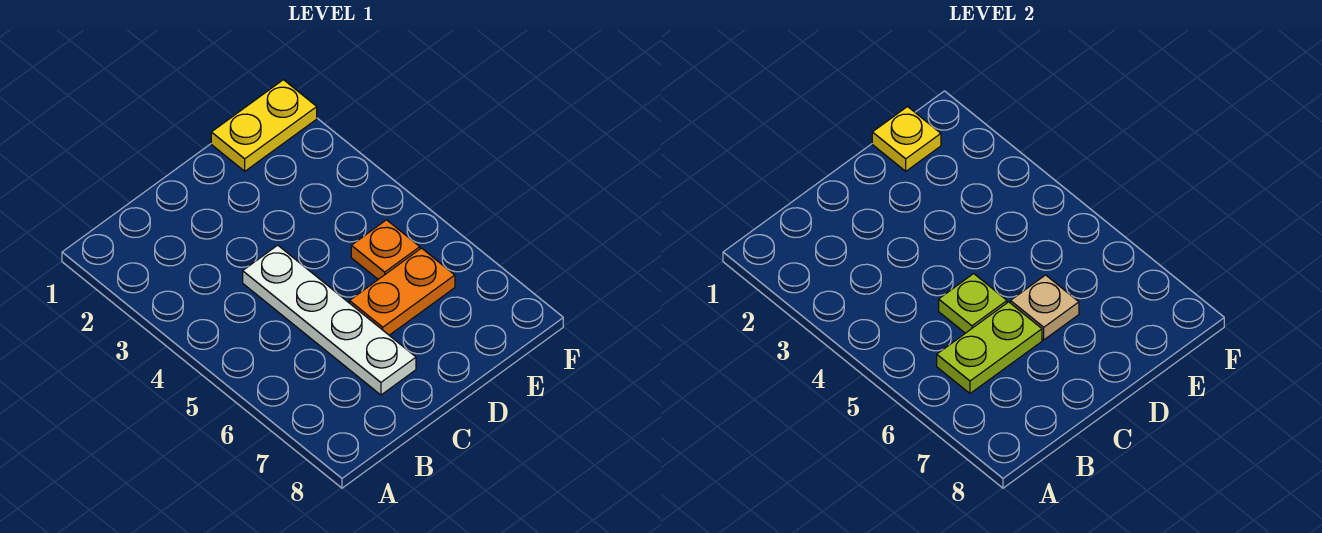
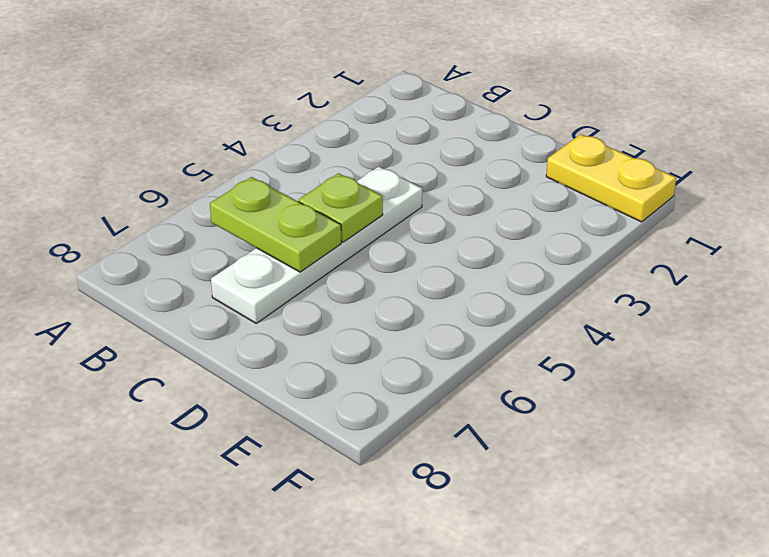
none -> orange 1x2 plate [349,248,455,335]
none -> orange 1x1 plate [351,220,420,279]

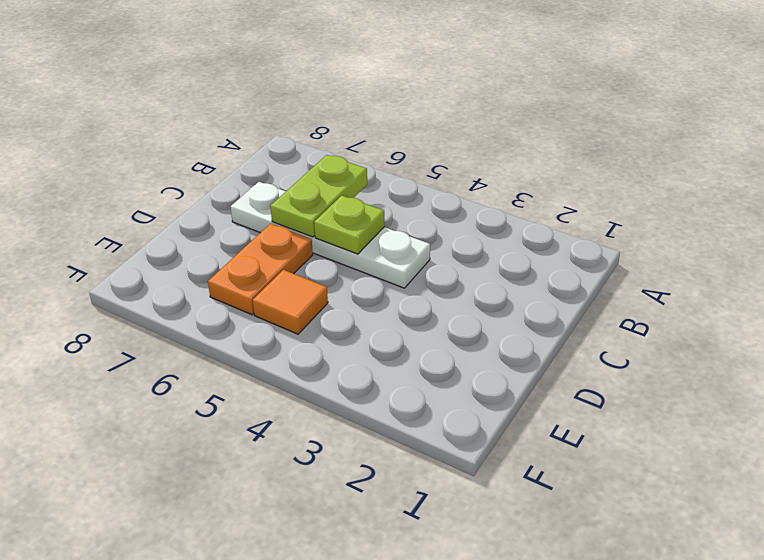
orange 1x1 tile [253,270,328,334] -> orange 1x1 plate [351,220,420,279]
none -> yellow 1x2 plate [211,80,317,171]
none -> tan 1x1 plate [1010,275,1079,340]

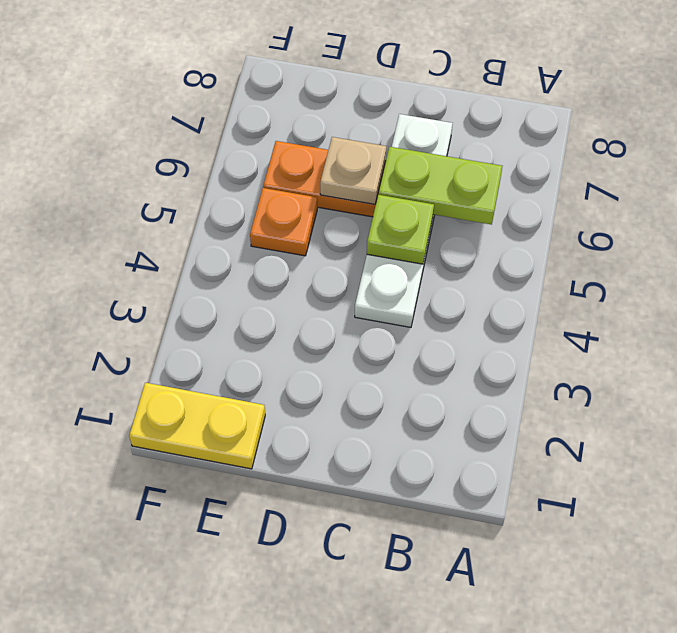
none -> yellow 1x1 plate [872,107,941,171]

